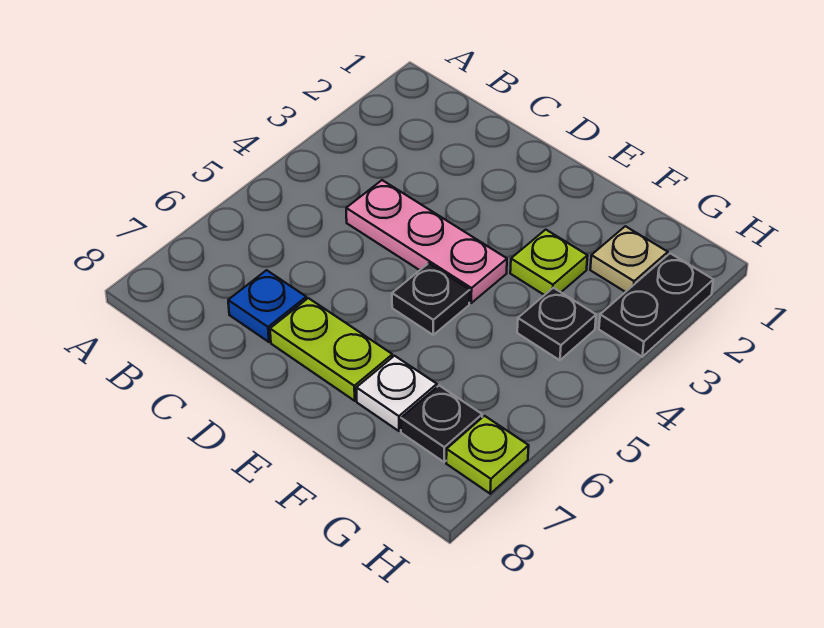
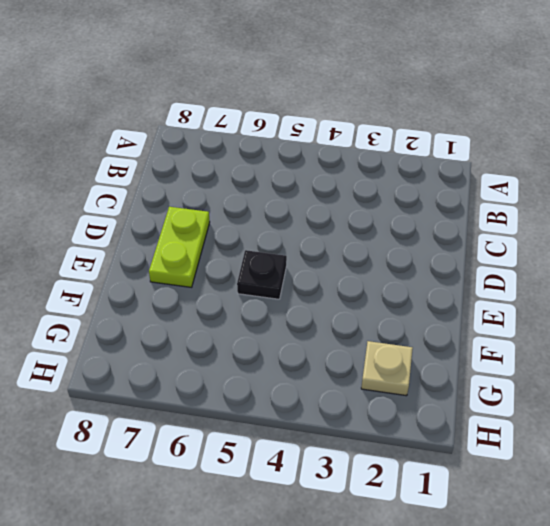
none -> pink 1x3 plate [346,180,507,303]
none -> blue 1x1 plate [228,270,306,342]

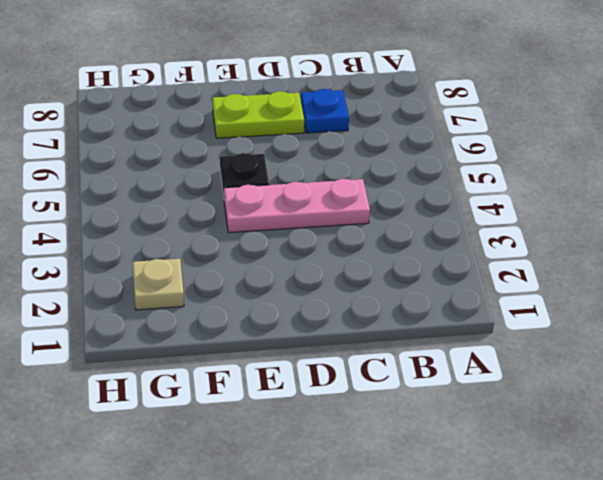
none -> lime 1x1 plate [510,230,588,295]
none -> white 1x1 plate [357,356,437,431]

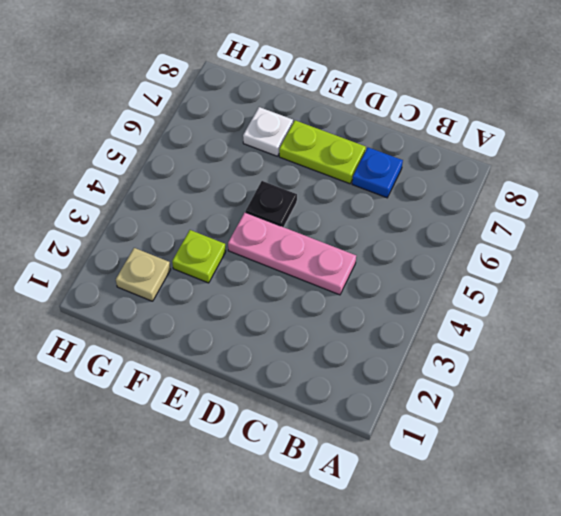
none -> black 1x1 plate [517,288,596,360]
none -> black 1x1 plate [401,386,482,462]

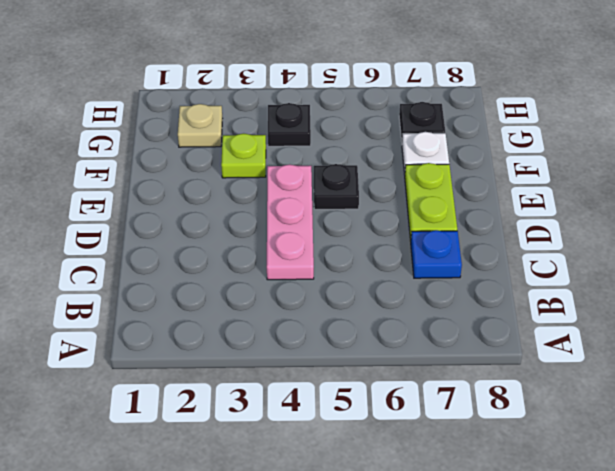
none -> black 1x2 plate [599,253,713,357]
none -> lime 1x1 plate [446,416,529,494]

